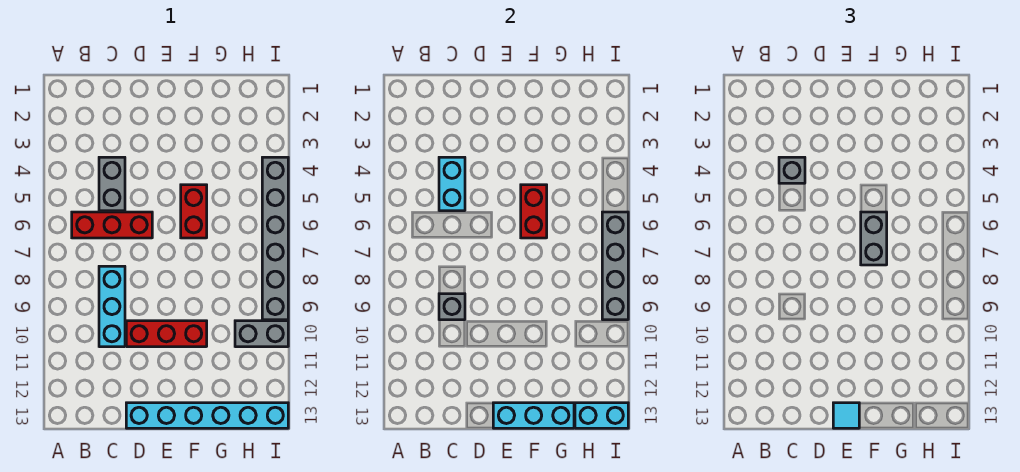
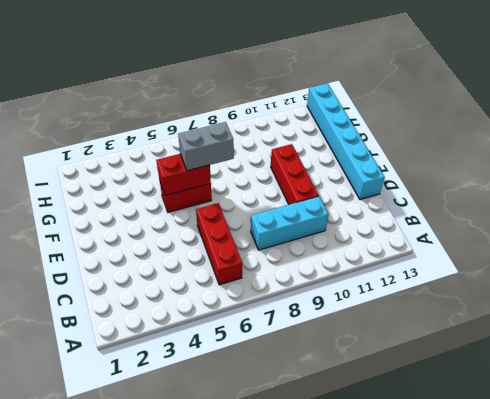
none -> grey 1x2 brick [99,157,125,211]
none -> grey 1x2 brick [235,321,288,347]
none -> grey 1x6 brick [262,157,288,320]

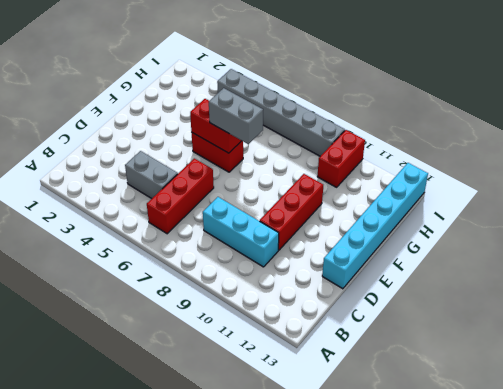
red 1x2 brick [317,130,365,187] -> grey 1x2 brick [235,321,288,347]
none -> cyan 1x2 brick [439,157,465,211]
none -> grey 1x1 brick [439,294,465,320]
none -> cyan 1x3 brick [493,403,574,428]

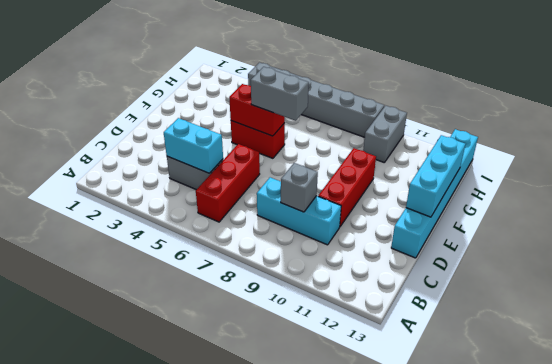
none -> cyan 1x2 brick [575,403,628,428]
none -> grey 1x4 brick [602,212,628,320]
none -> grey 1x1 brick [779,157,805,183]

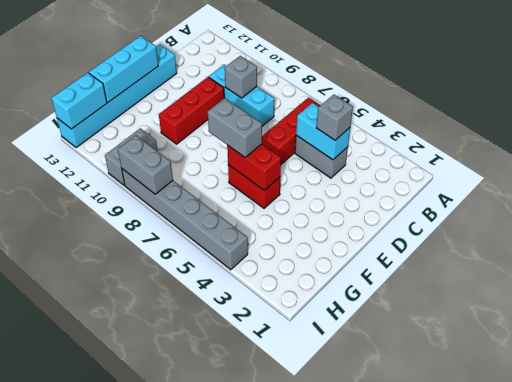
grey 1x2 brick [118,135,173,194] -> grey 1x4 brick [602,212,628,320]
none -> cyan 1x1 tile [833,403,859,428]

